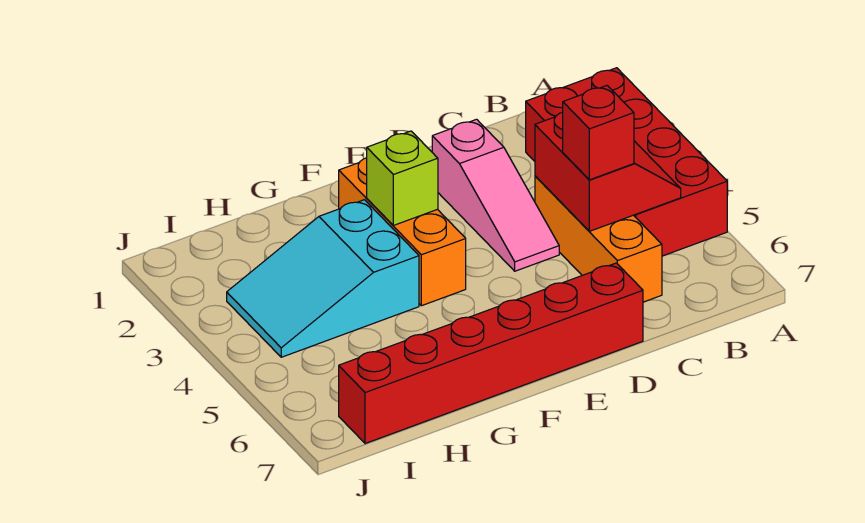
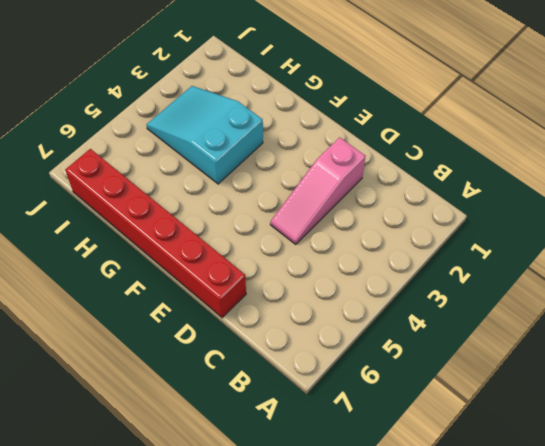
none -> red 2x4 brick [526,68,727,256]
none -> orange 1x3 brick [535,176,662,302]

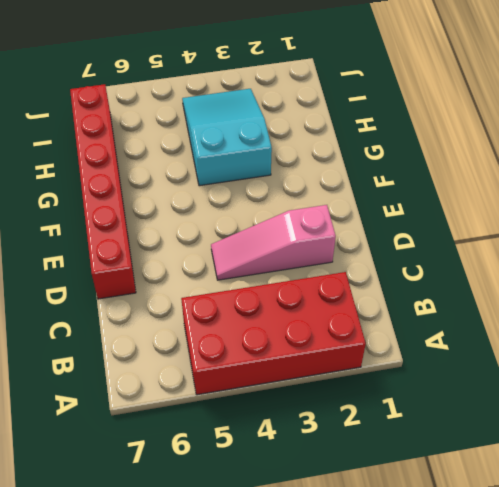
none -> orange 1x3 brick [535,176,662,302]
none -> orange 1x3 brick [339,158,466,306]

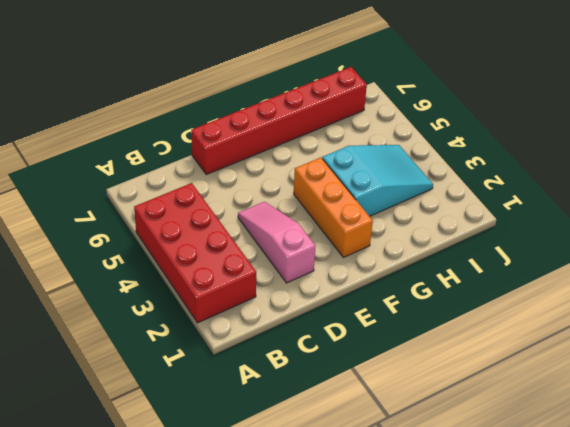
none -> orange 1x3 brick [535,176,662,302]
none -> red 2x2 slope [535,112,681,231]

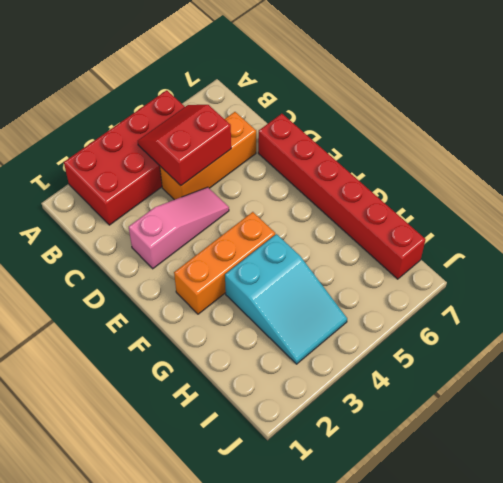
none -> lime 1x1 brick [367,131,438,225]
none -> red 1x1 brick [563,86,634,180]

